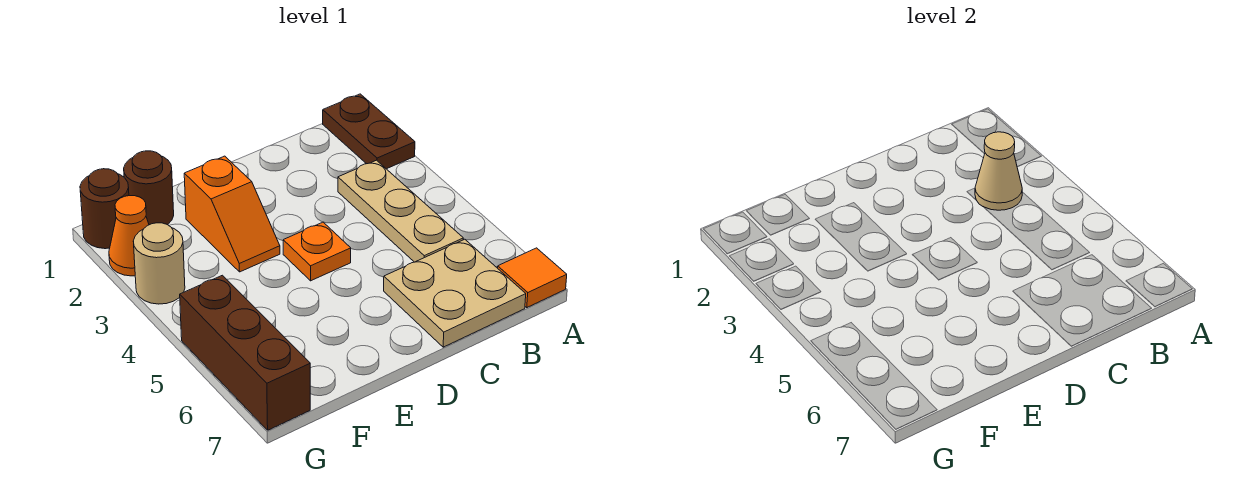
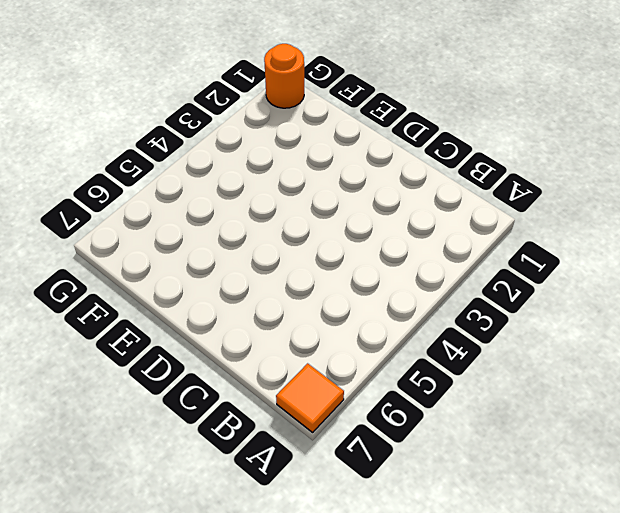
orange 1x1 round brick [264,44,304,108] -> brown 1x1 round brick [80,169,129,249]
none -> brown 1x2 plate [323,94,415,169]
none -> tan 1x3 plate [338,160,463,262]
none -> tan 2x2 plate [384,239,526,347]

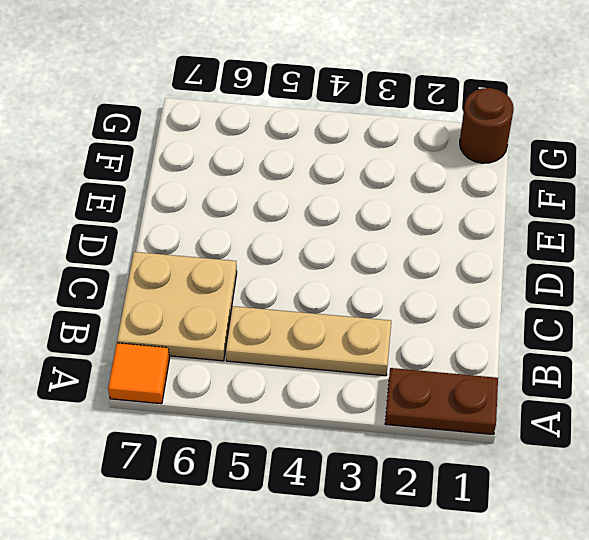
none -> orange 1x1 plate [283,222,351,281]
none -> orange 1x2 slope [184,156,280,272]
none -> brown 1x1 round brick [124,151,174,225]

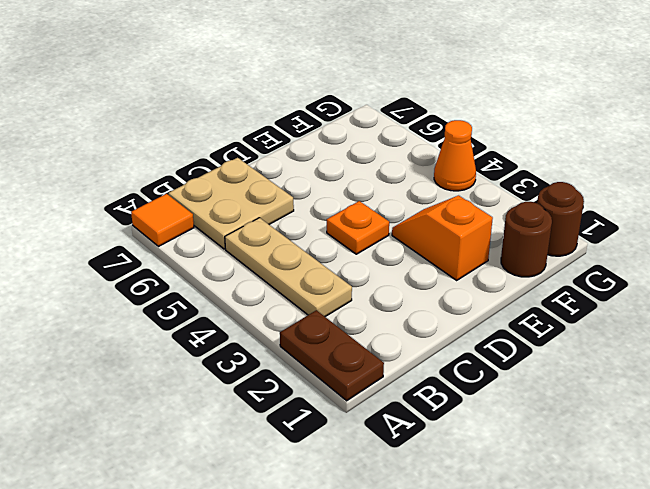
orange 1x1 cone [434,120,476,191] -> orange 1x1 cone moved to [109,196,149,276]
none -> tan 1x1 round brick [133,223,185,304]
none -> brown 1x3 brick [180,275,310,430]
none -> tan 1x1 cone [975,132,1022,210]

